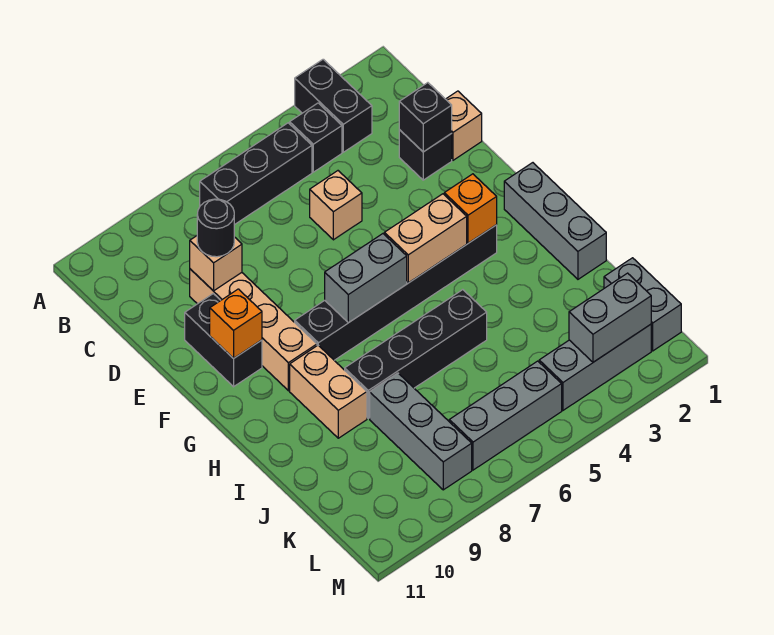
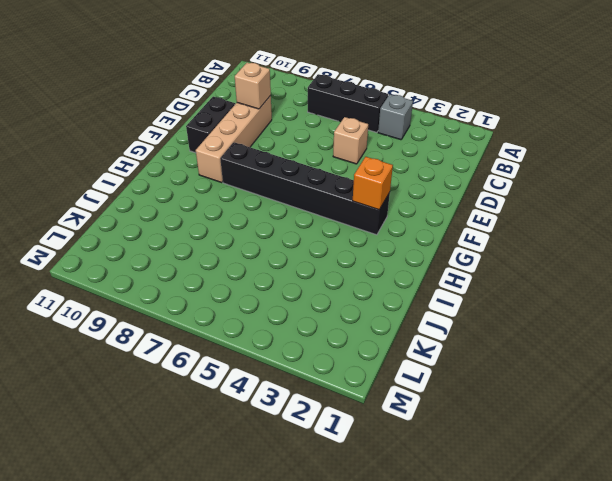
grey 1x1 brick [378,94,413,140] -> black 1x1 brick [290,103,342,172]
none -> black 1x2 brick [295,59,372,152]
none -> tan 1x1 brick [446,91,482,160]
none -> black 1x1 brick [399,130,452,180]

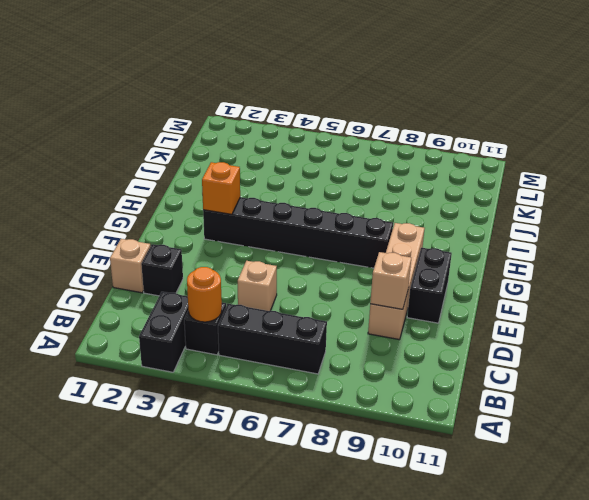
orange 1x1 round brick [187,267,222,322] -> none
none -> grey 1x3 brick [504,163,606,279]
none -> tan 1x2 brick [290,345,367,438]
none -> black 1x4 brick [345,290,487,418]

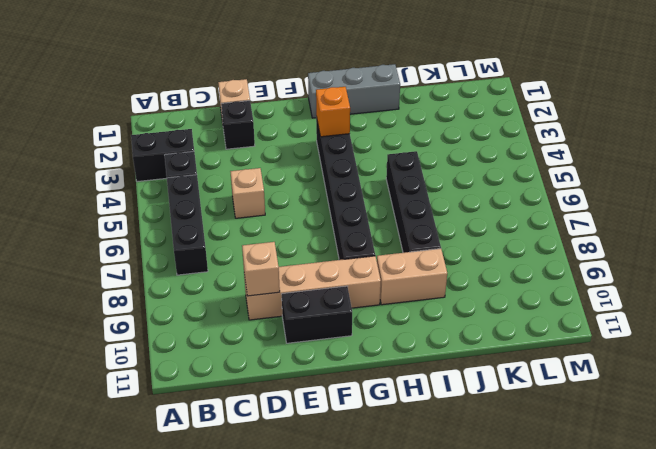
none -> grey 1x3 brick [370,373,472,490]
none -> grey 1x2 brick [604,258,681,351]
none -> grey 1x3 brick [539,324,651,410]

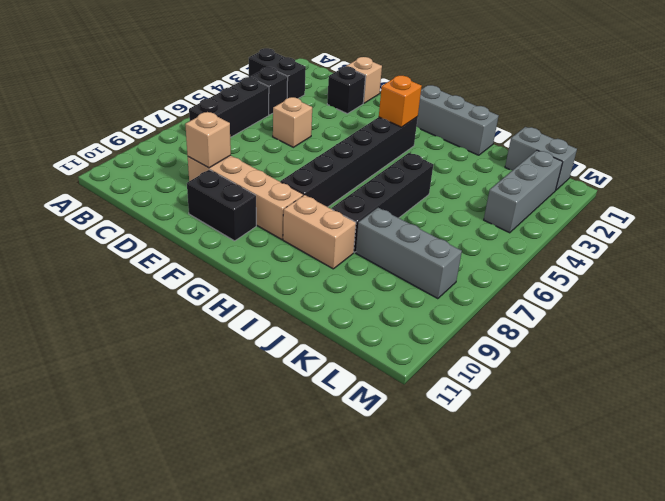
none -> grey 1x3 brick [449,361,562,470]
none -> black 1x1 brick [399,83,452,152]
none -> orange 1x1 brick [210,289,262,359]

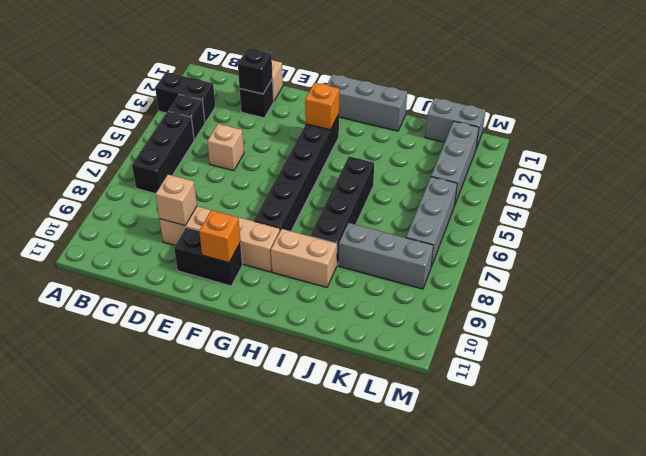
none -> tan 1x2 brick [384,194,467,283]
none -> grey 1x2 brick [325,234,407,323]
none -> grey 1x2 brick [569,273,651,362]

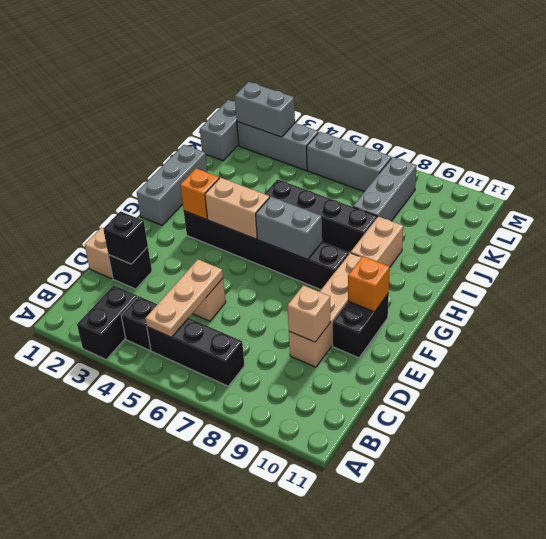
tan 1x3 plate [145,260,223,337] -> none
none -> black 1x1 round brick [197,199,234,257]

